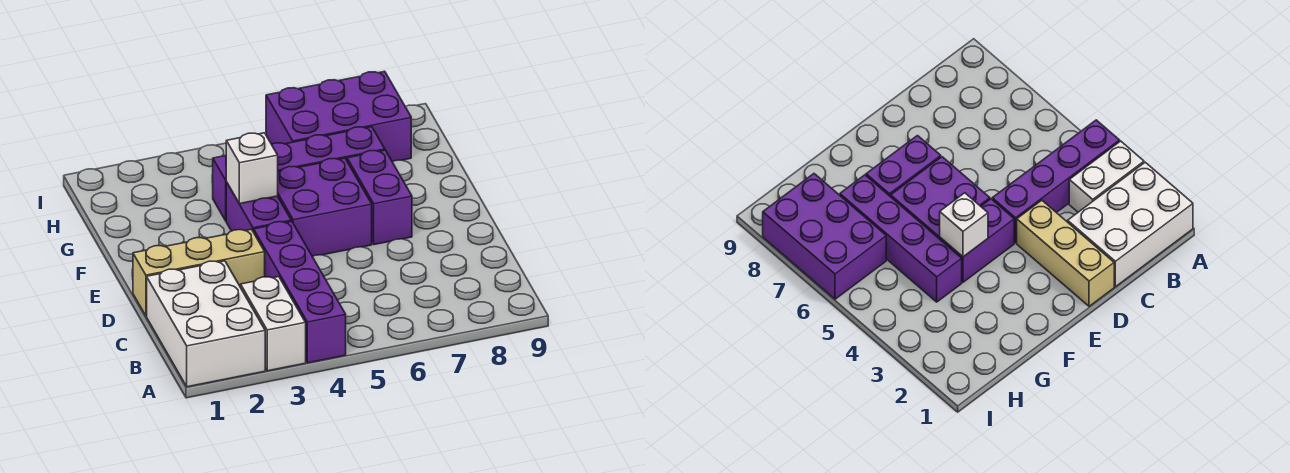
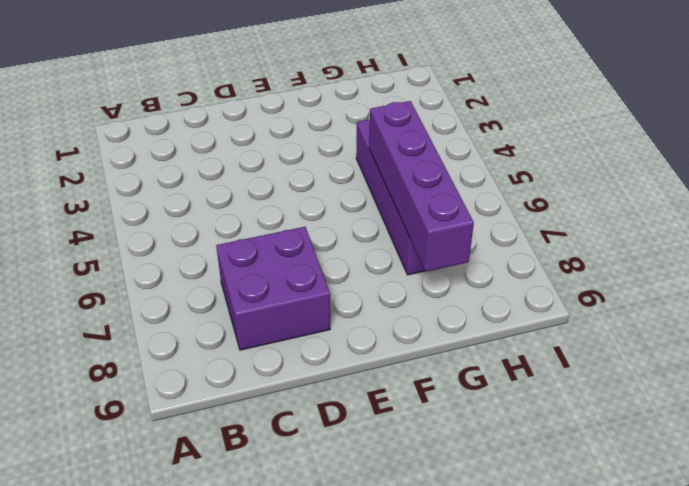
purple 2x2 brick [216,227,330,350] -> purple 2x2 brick moved to [278,158,372,256]
purple 1x4 brick [369,101,474,272] -> purple 1x4 brick turned to [254,221,346,363]
none -> white 2x3 brick [147,261,265,387]
none -> white 1x2 brick [241,277,306,371]

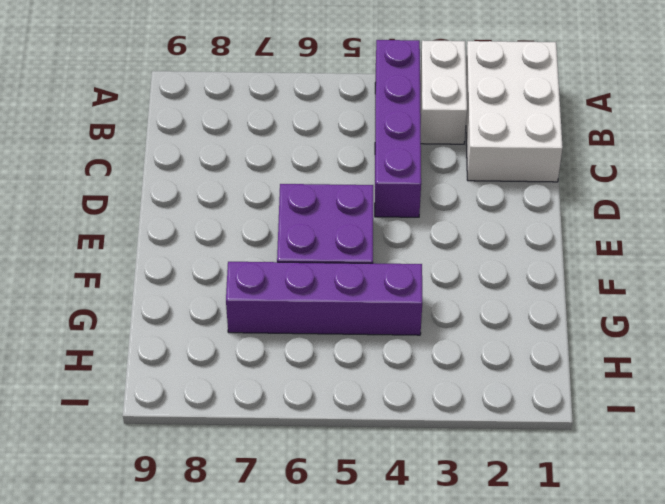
none -> tan 1x3 brick [133,229,265,316]
none -> purple 1x2 brick [226,182,291,232]

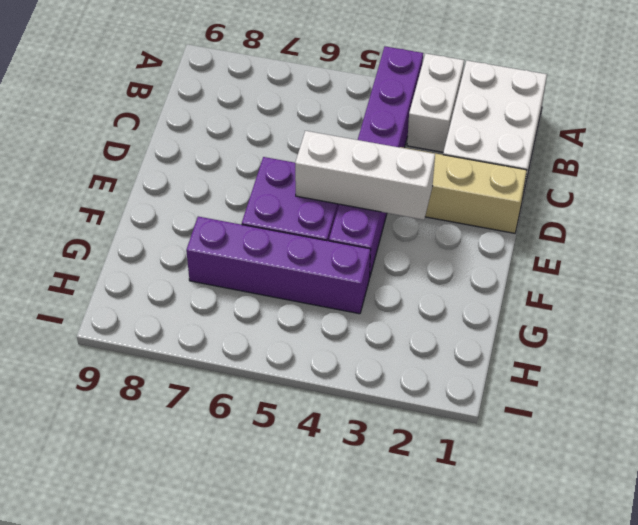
white 1x3 brick [295,131,435,220] -> none
none -> purple 1x2 brick [347,150,412,245]
none -> purple 2x3 brick [266,71,411,162]

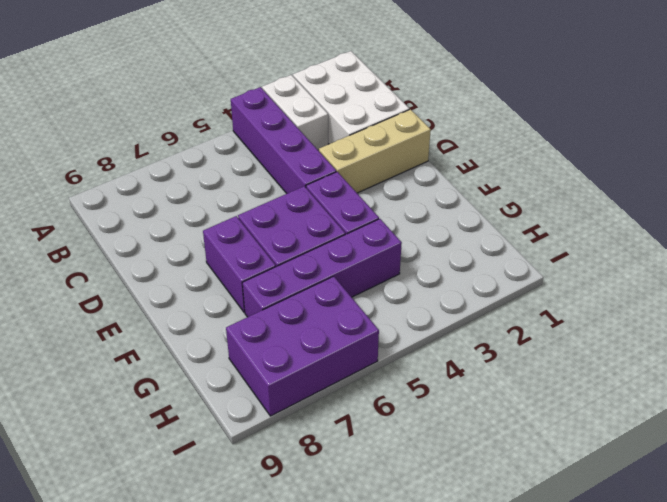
none -> white 1x1 brick [226,133,278,204]

